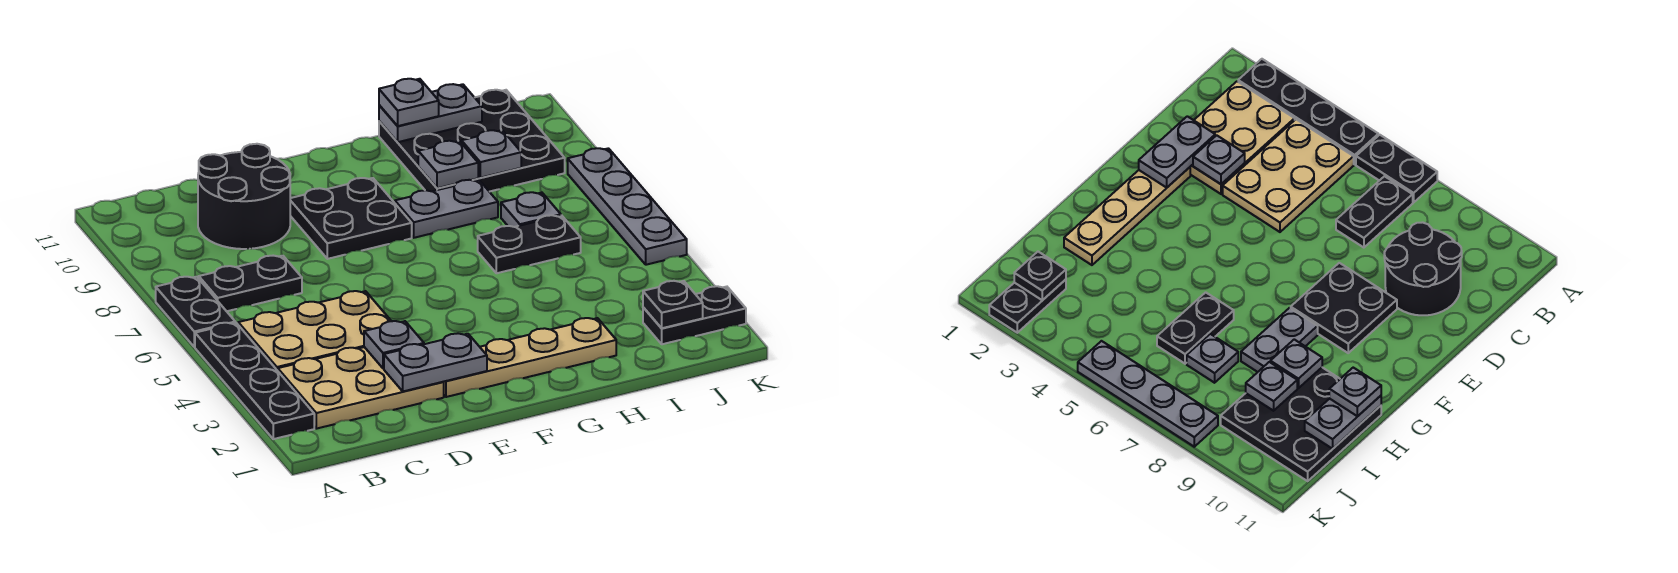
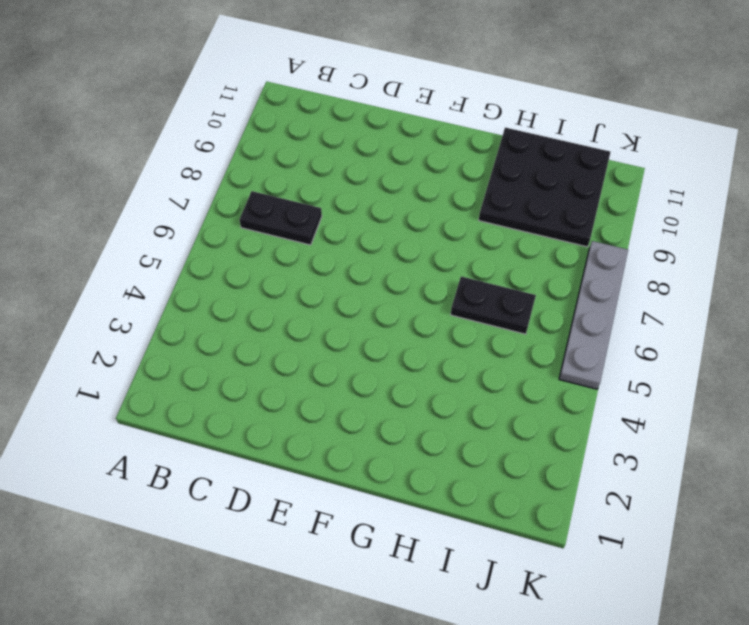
none -> black 1x4 plate [195,323,314,439]
none -> black 1x2 plate [156,277,235,347]
none -> tan 2x3 plate [278,347,444,429]

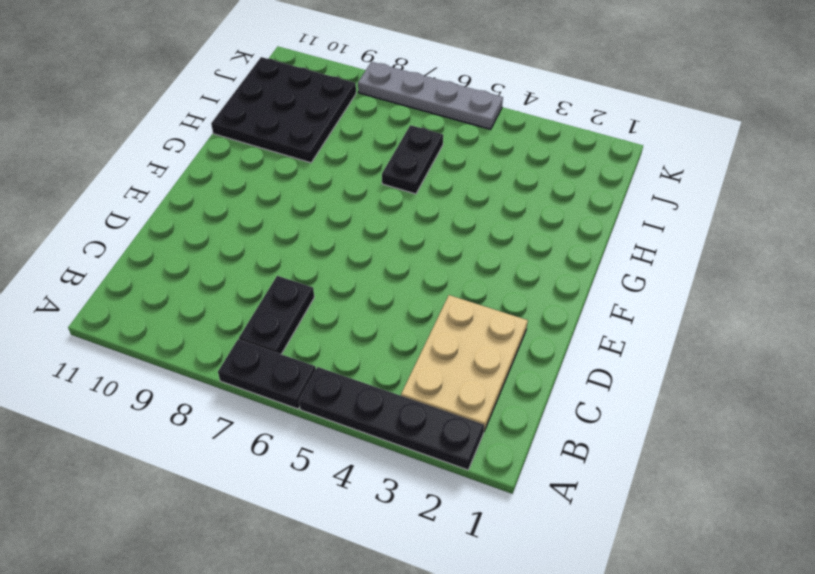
none -> tan 2x3 plate [238,291,391,371]
none -> black 2x2 round brick [198,144,290,249]
none -> tan 1x4 plate [444,318,616,397]

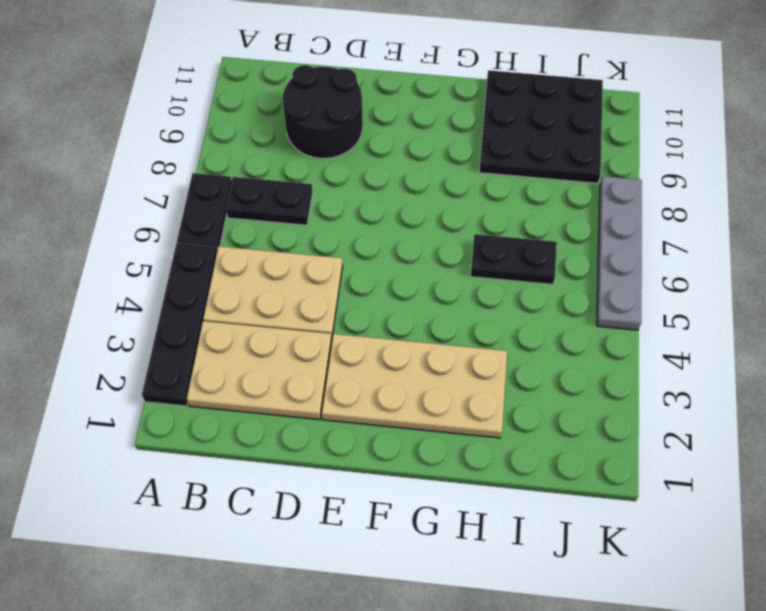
tan 2x4 plate [322,334,507,438] -> tan 1x4 plate [444,318,616,397]
none -> black 2x2 plate [290,178,412,259]
none -> grey 1x2 plate [395,180,498,238]
none -> grey 1x1 plate [501,192,561,227]

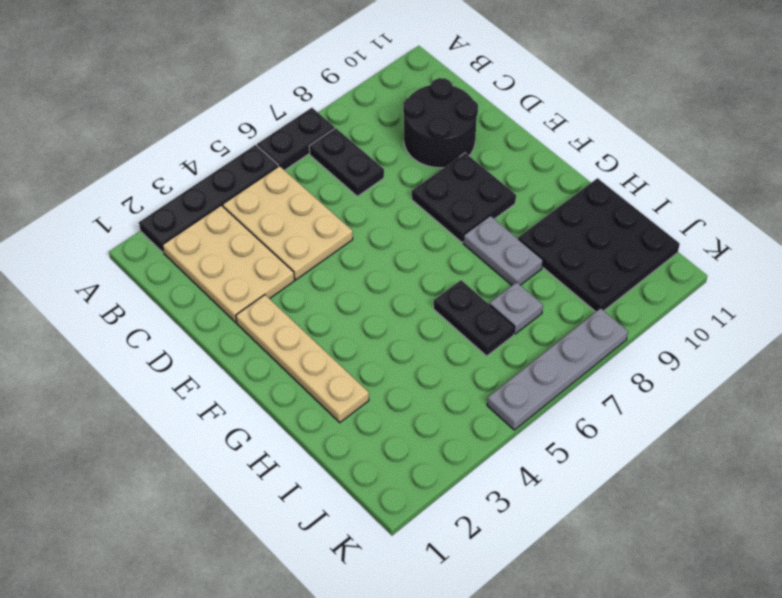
none -> black 1x2 plate [643,286,746,344]
none -> grey 1x2 plate [384,333,487,391]
none -> grey 1x1 plate [364,321,424,368]

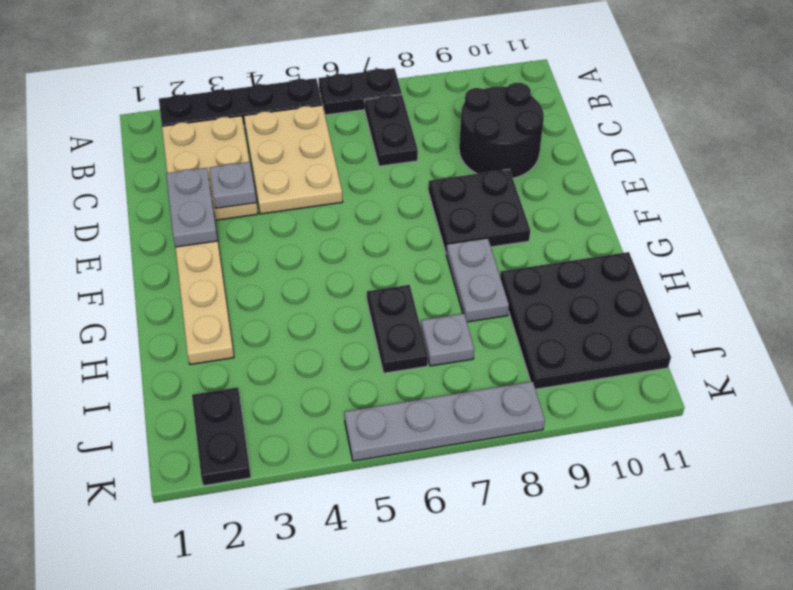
none -> grey 1x1 plate [418,141,478,188]
none -> grey 1x2 plate [379,84,482,142]
none -> grey 1x1 plate [461,130,521,178]

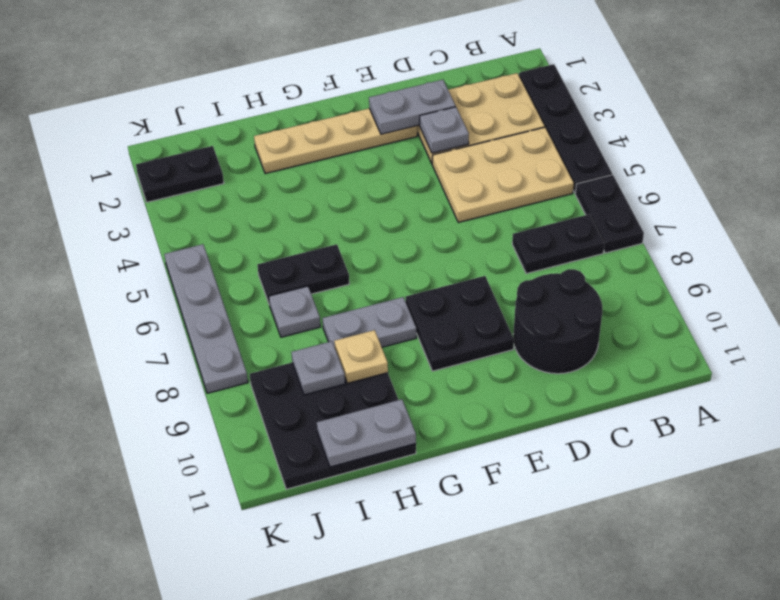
tan 1x1 plate [334,330,388,383] -> grey 1x1 plate [418,141,478,188]
none -> black 1x1 plate [643,281,703,328]
none -> grey 1x1 plate [379,79,439,126]

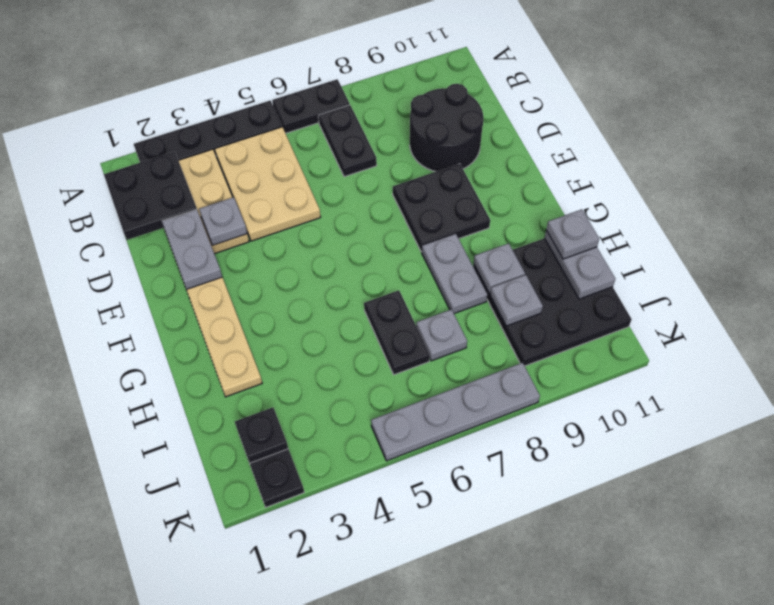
black 2x2 plate [104,152,197,240] -> none

